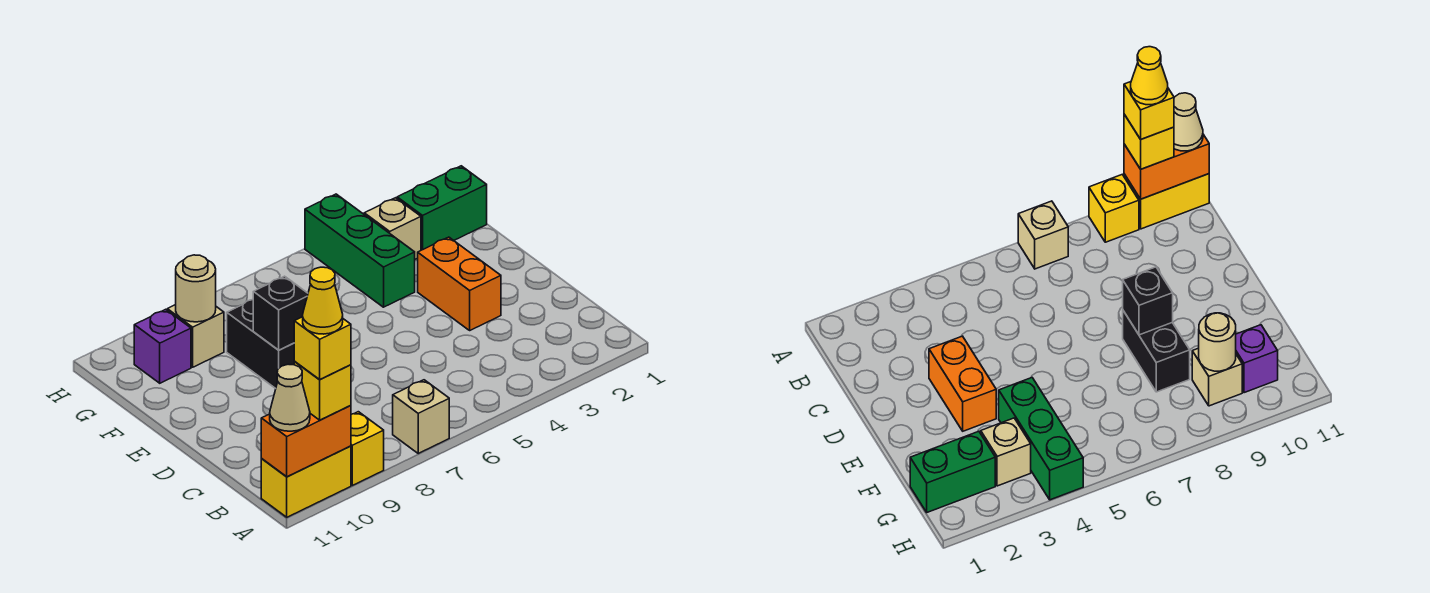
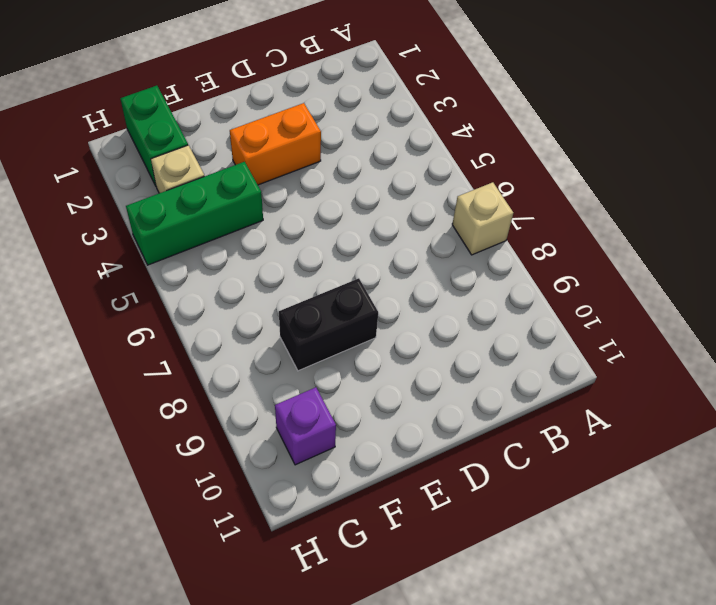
none -> yellow 1x1 brick [351,412,384,485]
none -> yellow 1x2 brick [261,446,351,517]
none -> tan 1x1 brick [167,305,224,367]

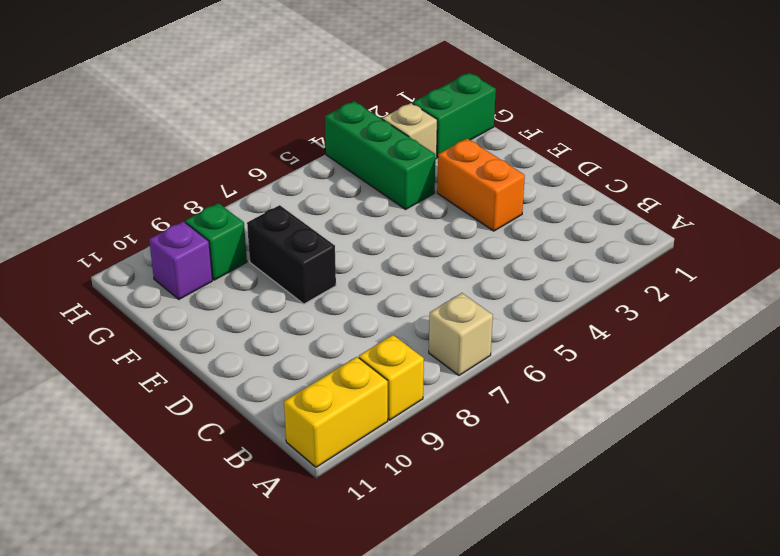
green 1x1 brick [185,203,247,280] -> tan 1x1 brick [167,305,224,367]
none -> orange 1x2 brick [261,406,351,477]
none -> black 1x1 brick [253,276,308,350]
none -> tan 1x1 round brick [176,255,216,322]

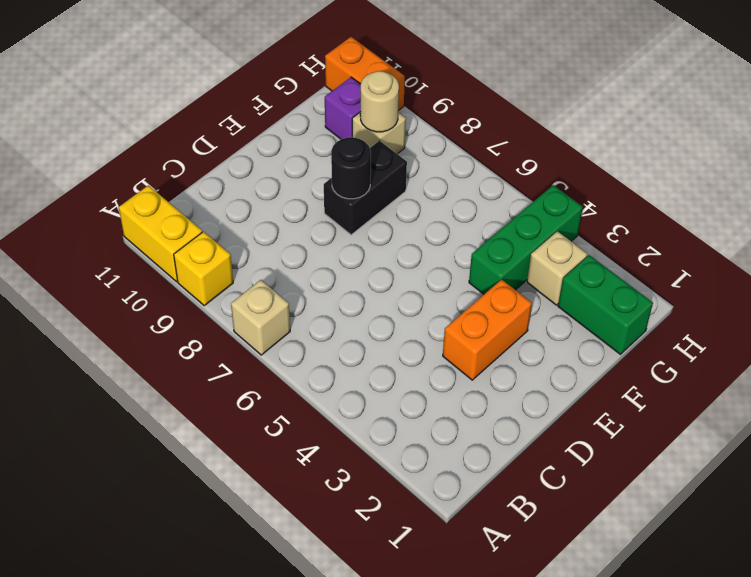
black 1x1 round brick [331,137,371,199] -> black 1x1 brick [253,276,308,350]
orange 1x2 brick [325,37,405,111] -> orange 1x2 brick moved to [261,406,351,477]
none -> yellow 1x1 brick [294,362,351,420]
none -> tan 1x1 cone [270,364,310,431]
none -> yellow 1x1 brick [294,317,351,380]

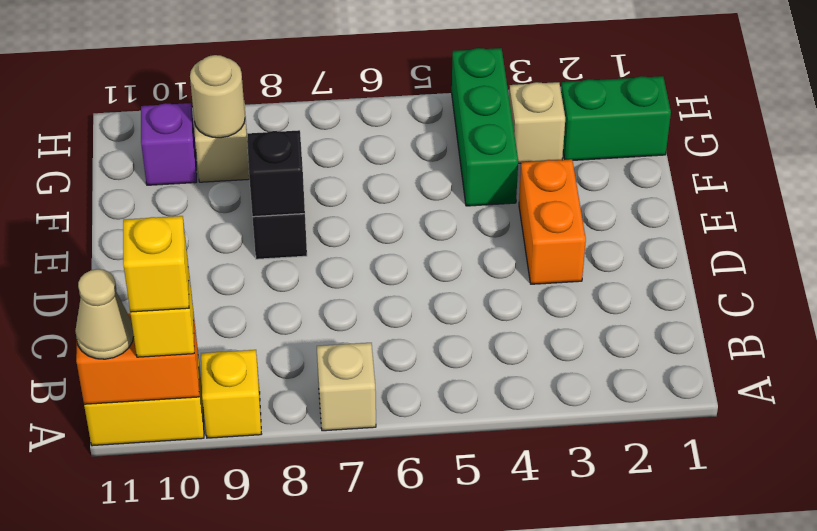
none -> yellow 1x1 cone [303,267,343,334]

